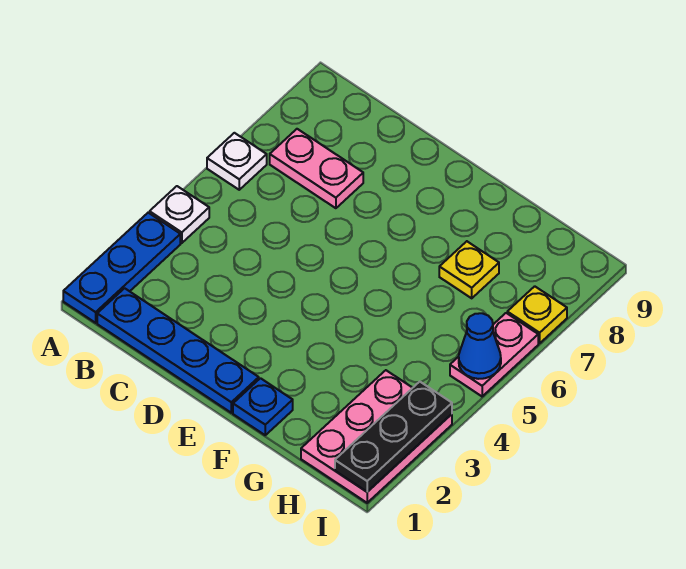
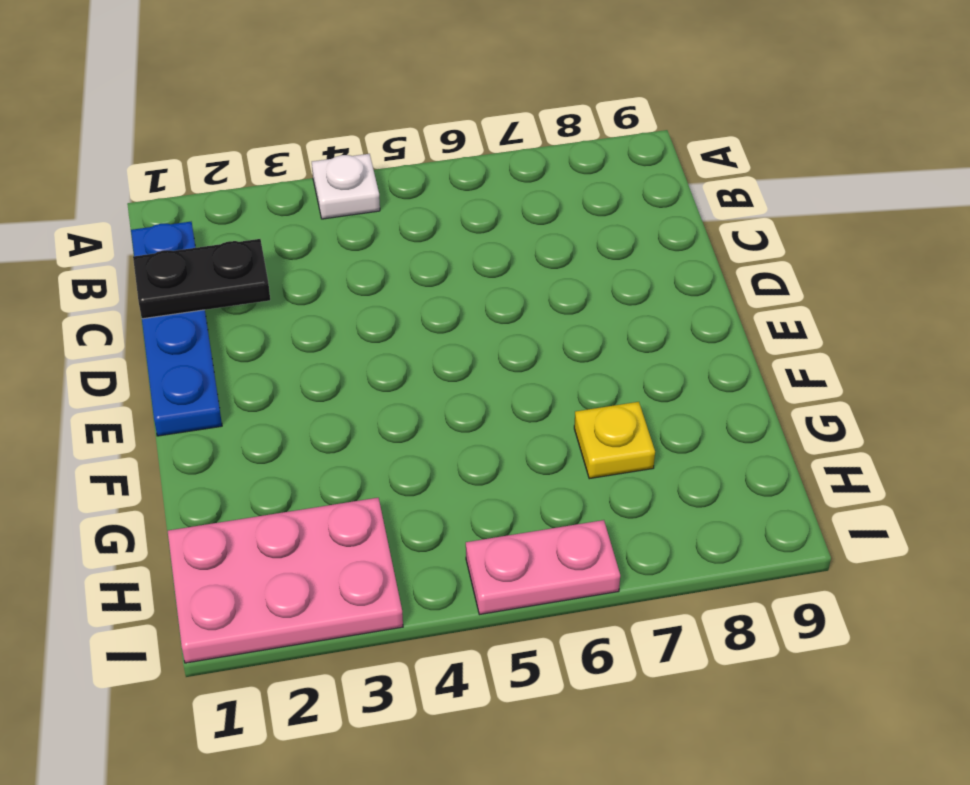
black 1x2 plate [133,239,270,319] -> none
none -> blue 1x3 plate [63,213,180,323]
none -> white 1x1 plate [207,133,267,190]
none -> pink 1x2 plate [270,129,363,208]

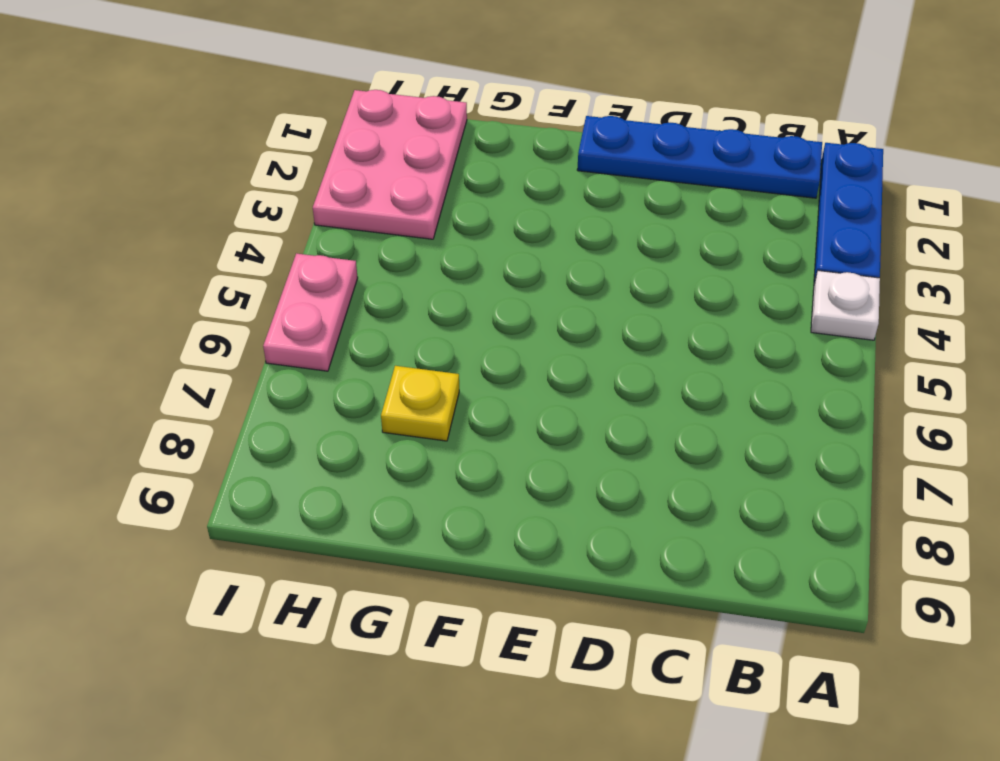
none -> white 1x1 plate [207,133,267,190]
none -> pink 1x2 plate [270,129,363,208]
none -> blue 1x1 plate [233,378,293,435]

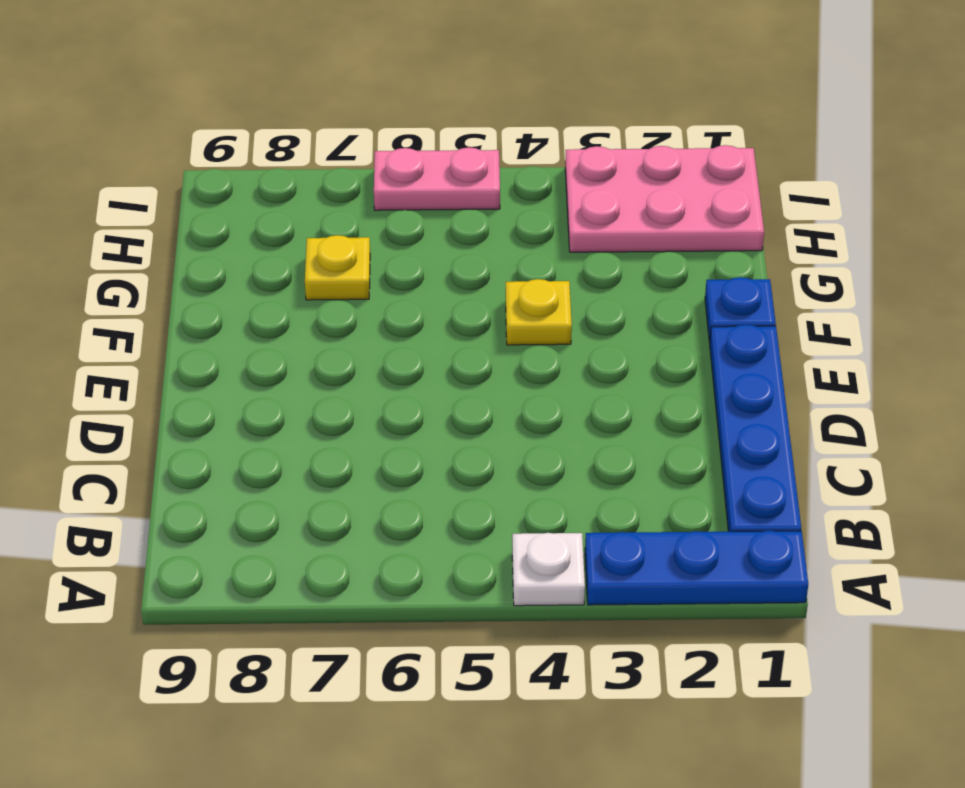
yellow 1x1 plate [506,279,572,345] -> yellow 1x1 plate moved to [507,286,567,343]
none -> white 1x1 plate [207,133,267,190]
none -> pink 1x2 plate [270,129,363,208]
none -> black 1x3 plate [335,382,452,492]

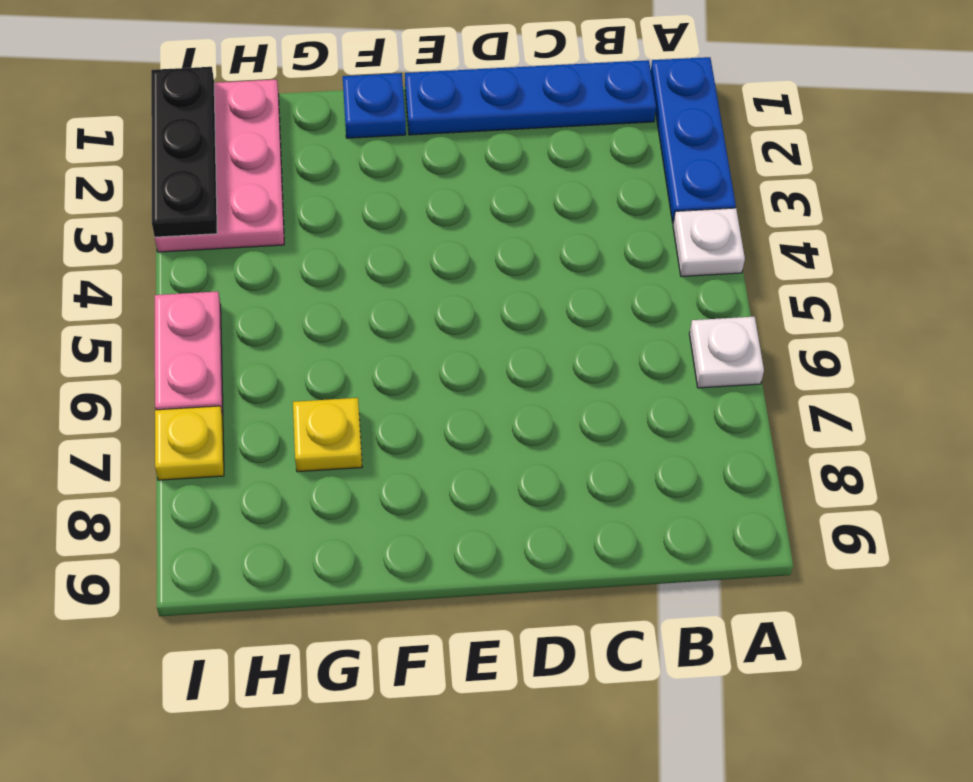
none -> pink 1x2 plate [270,129,363,208]
none -> blue 1x1 cone [459,313,501,379]

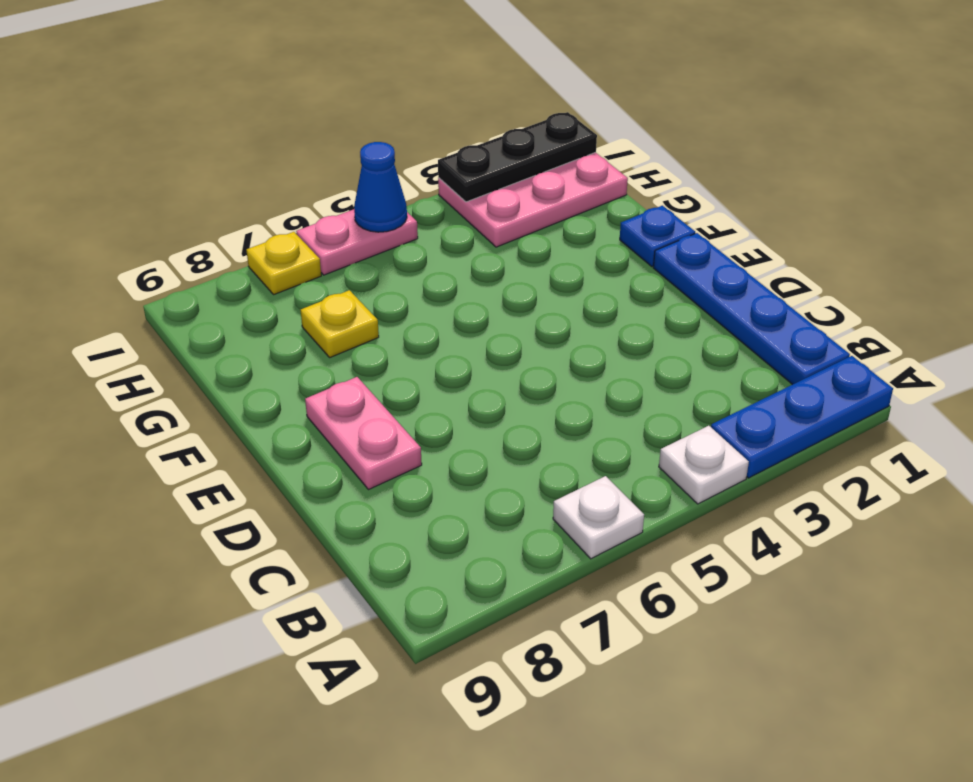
pink 1x2 plate [305,377,422,490] -> pink 1x2 plate moved to [270,129,363,208]

